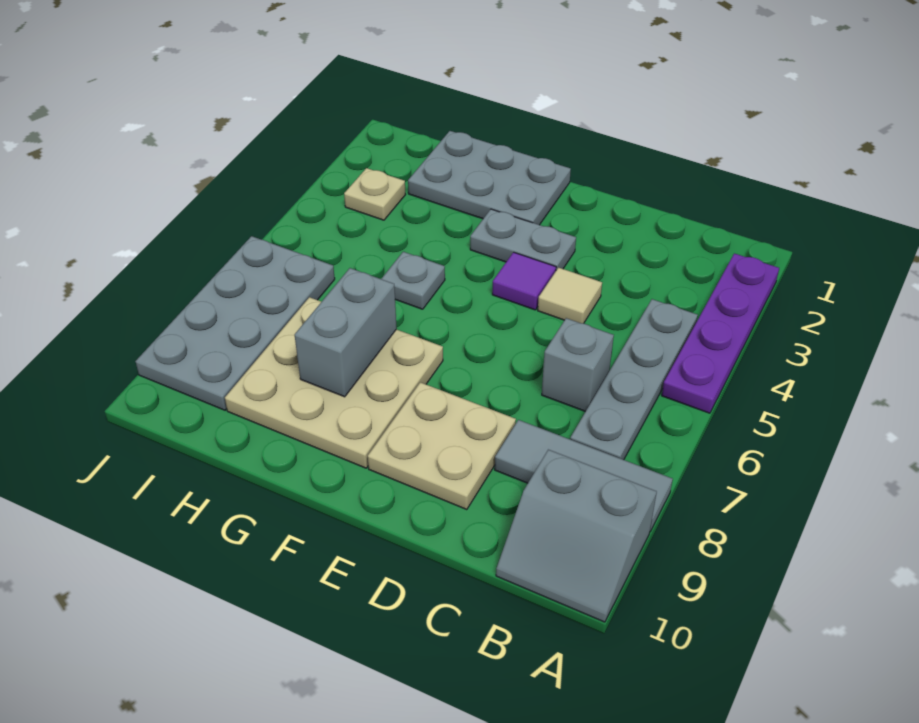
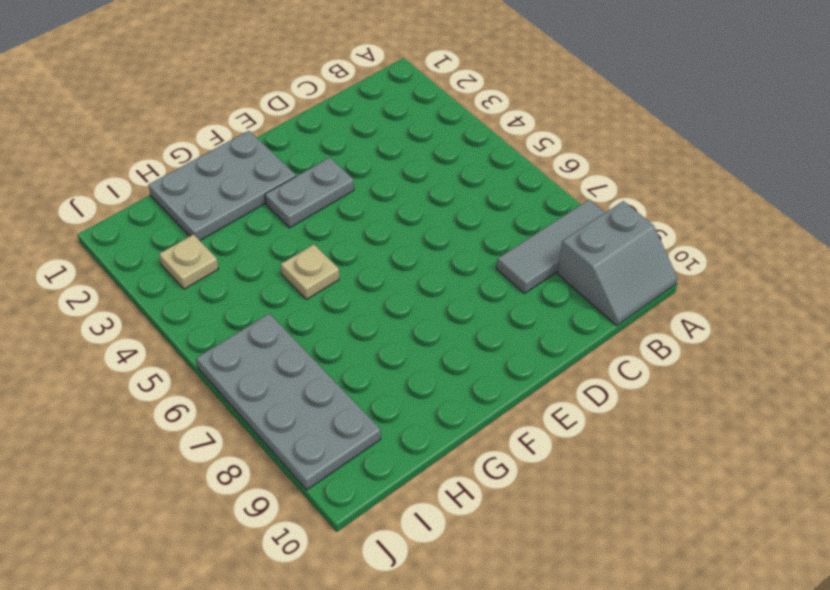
tan 1x1 plate [281,244,339,300] -> grey 1x1 plate [382,252,445,309]
none -> purple 1x4 plate [662,253,779,413]
none -> grey 1x4 plate [570,299,698,460]
none -> grey 1x1 brick [542,318,614,411]

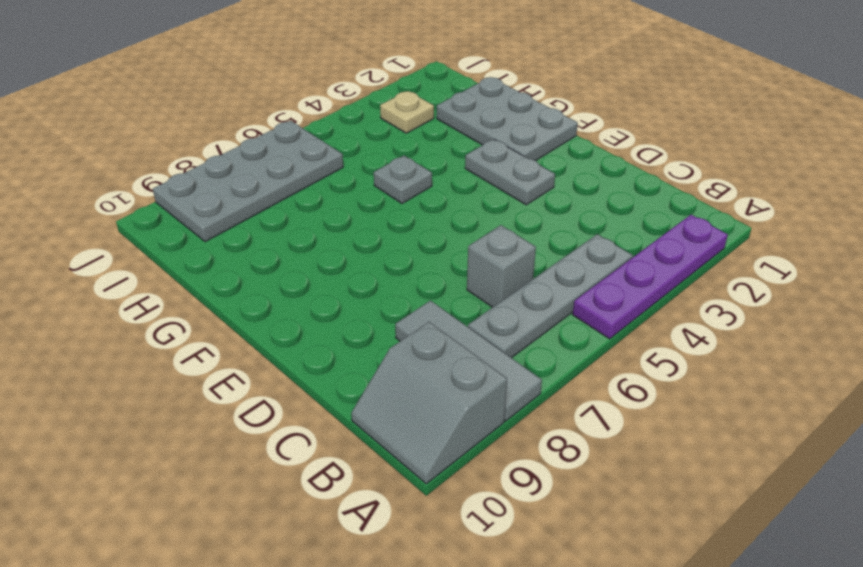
none -> tan 1x1 tile [538,268,602,323]
none -> tan 2x2 plate [368,382,516,510]
none -> purple 1x1 tile [492,252,556,310]

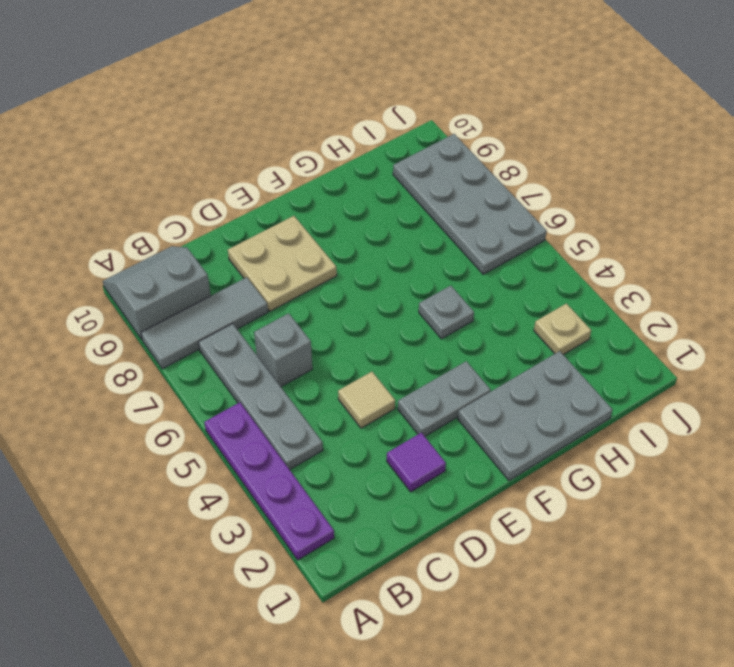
purple 1x1 tile [387,433,446,492] -> purple 1x1 tile moved to [492,252,556,310]
none -> tan 3x3 plate [225,297,443,468]
none -> grey 1x2 brick [295,268,397,397]

